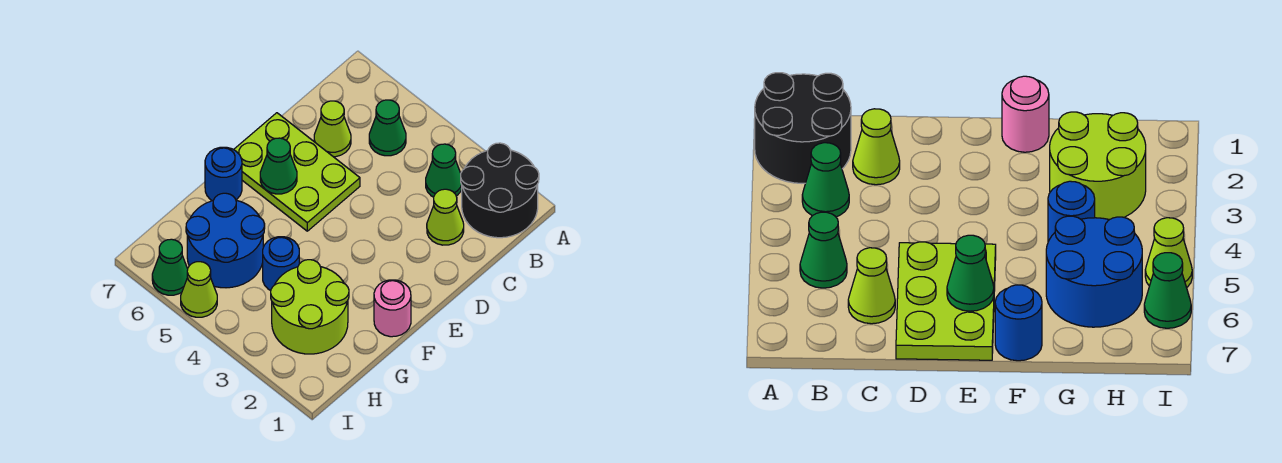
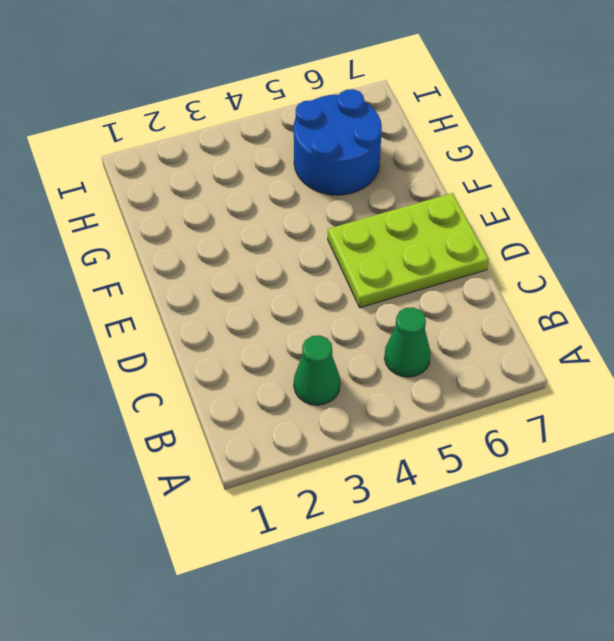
none -> black 2x2 round brick [461,143,539,238]
none -> lime 1x1 cone [427,189,464,245]
none -> lime 1x1 cone [314,101,351,157]

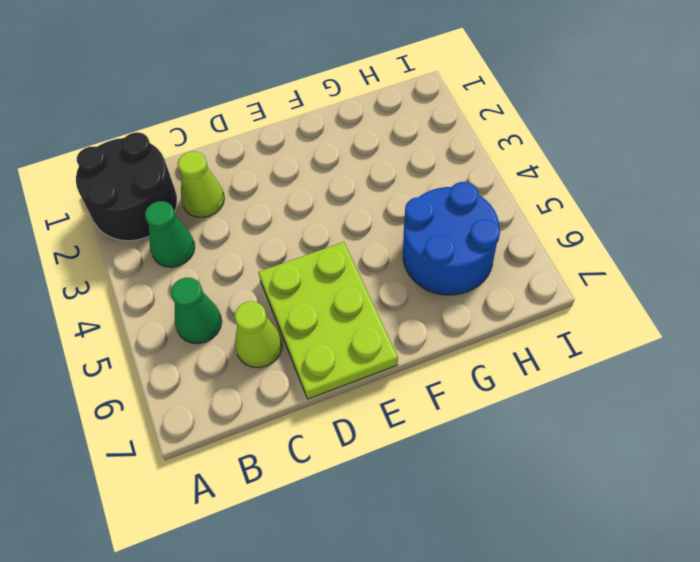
none -> pink 1x1 round brick [374,280,411,337]
none -> blue 1x1 round brick [205,147,242,201]
none -> lime 2x2 round brick [271,260,349,354]

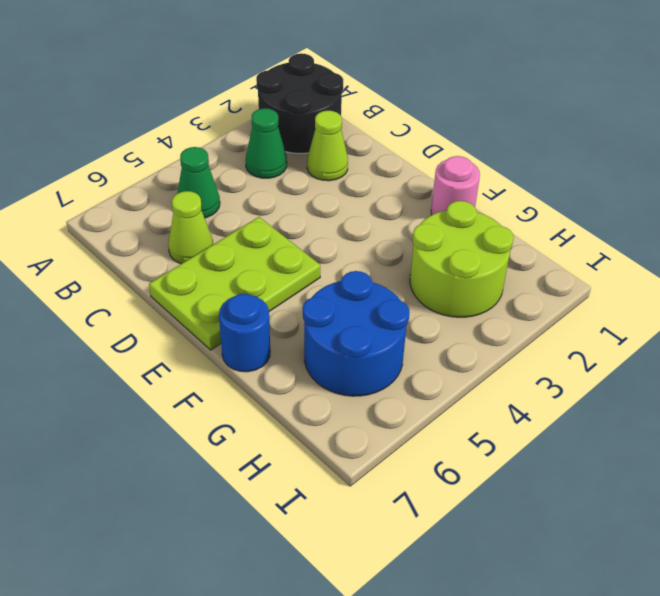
none -> blue 1x1 round brick [263,237,299,291]
none -> lime 1x1 cone [181,262,217,317]
none -> green 1x1 cone [152,239,188,295]

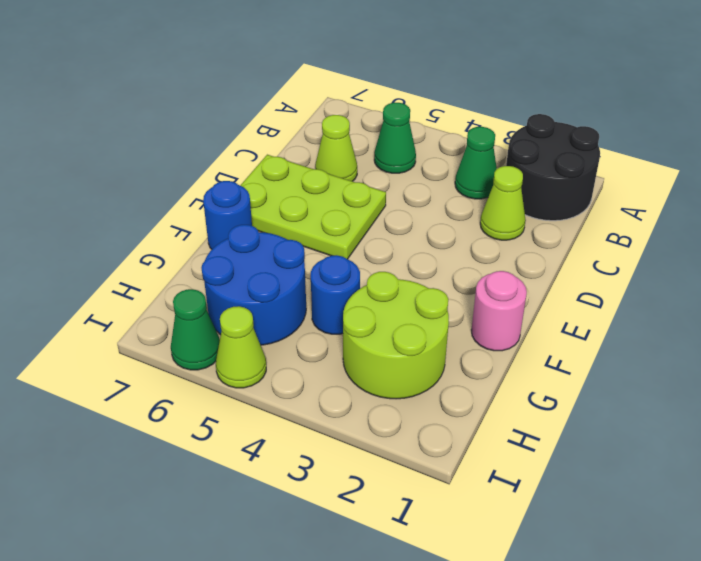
none -> green 1x1 cone [260,138,297,194]

